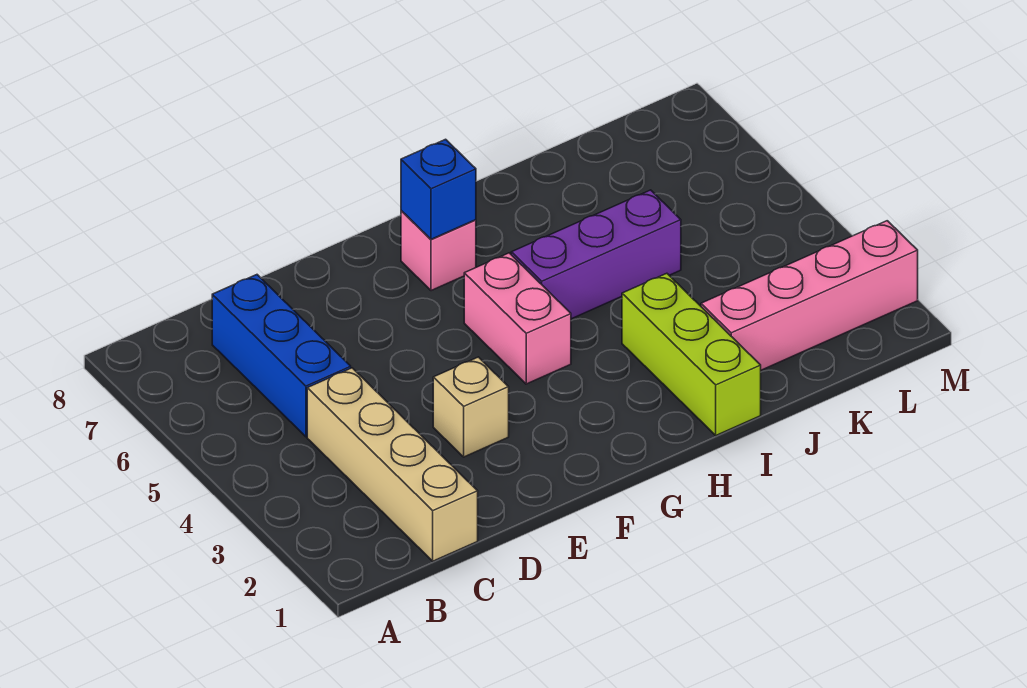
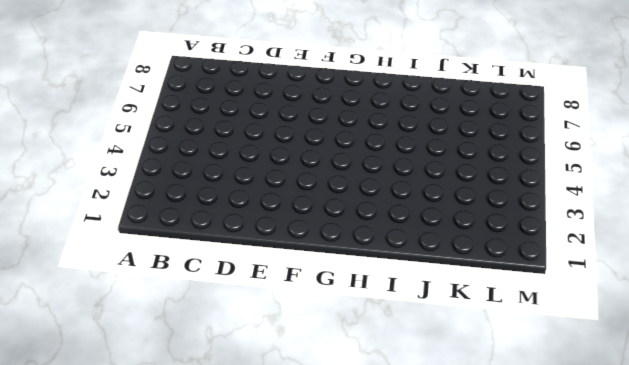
none -> tan 1x4 brick [307,368,478,561]
none -> blue 1x3 brick [212,275,351,437]

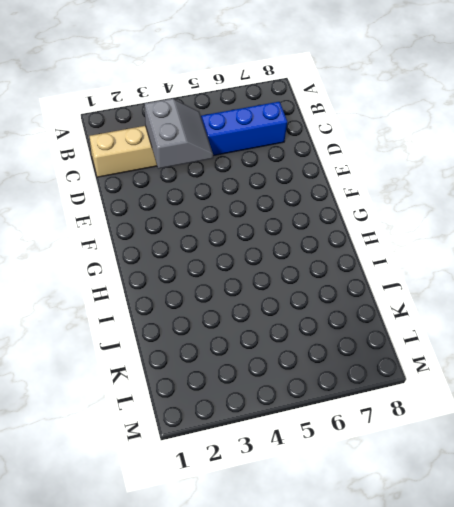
grey 2x2 slope [145,99,213,169] -> none
none -> tan 1x1 brick [433,357,509,457]
none -> pink 1x2 brick [464,253,571,384]

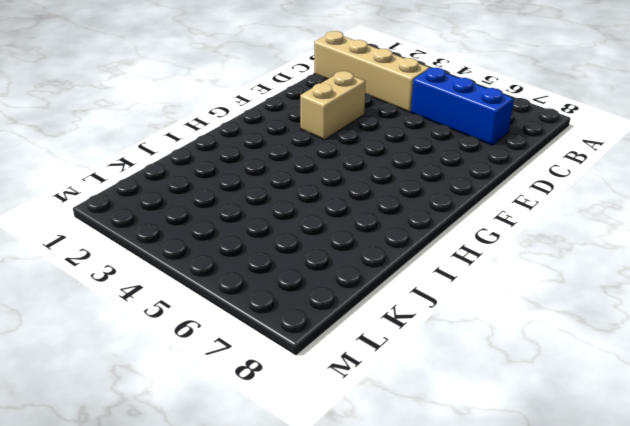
tan 1x2 brick [300,71,366,140] -> tan 1x1 brick [433,357,509,457]
none -> pink 1x2 brick [464,253,571,384]
none -> pink 1x1 brick [401,211,476,291]

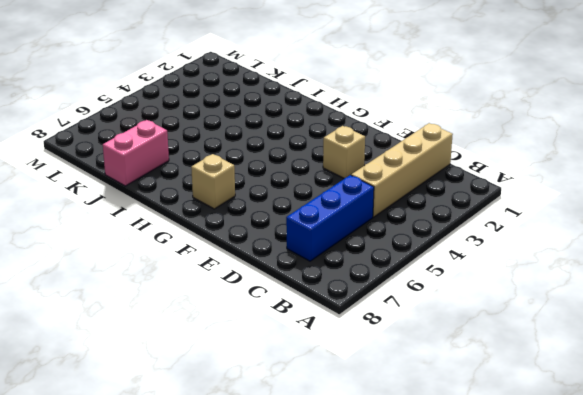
tan 1x1 brick [191,154,235,209] -> pink 1x1 brick [401,211,476,291]
pink 1x2 brick [103,120,169,186] -> pink 1x2 brick moved to [464,253,571,384]
none -> purple 1x3 brick [511,190,681,319]
none -> lime 1x3 brick [622,273,761,435]

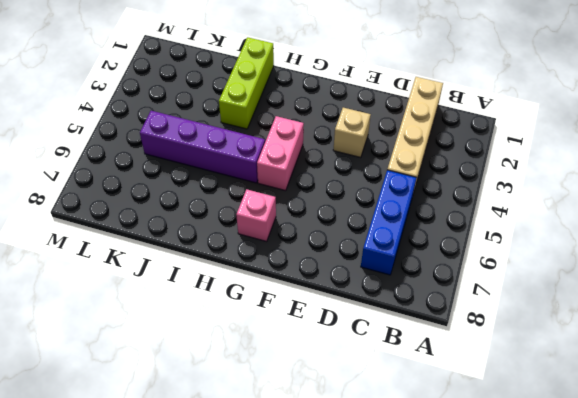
purple 1x4 brick [140,111,265,183] -> purple 1x3 brick [511,190,681,319]
none -> pink 1x4 brick [701,221,918,370]
none -> blue 1x1 brick [401,139,476,239]

